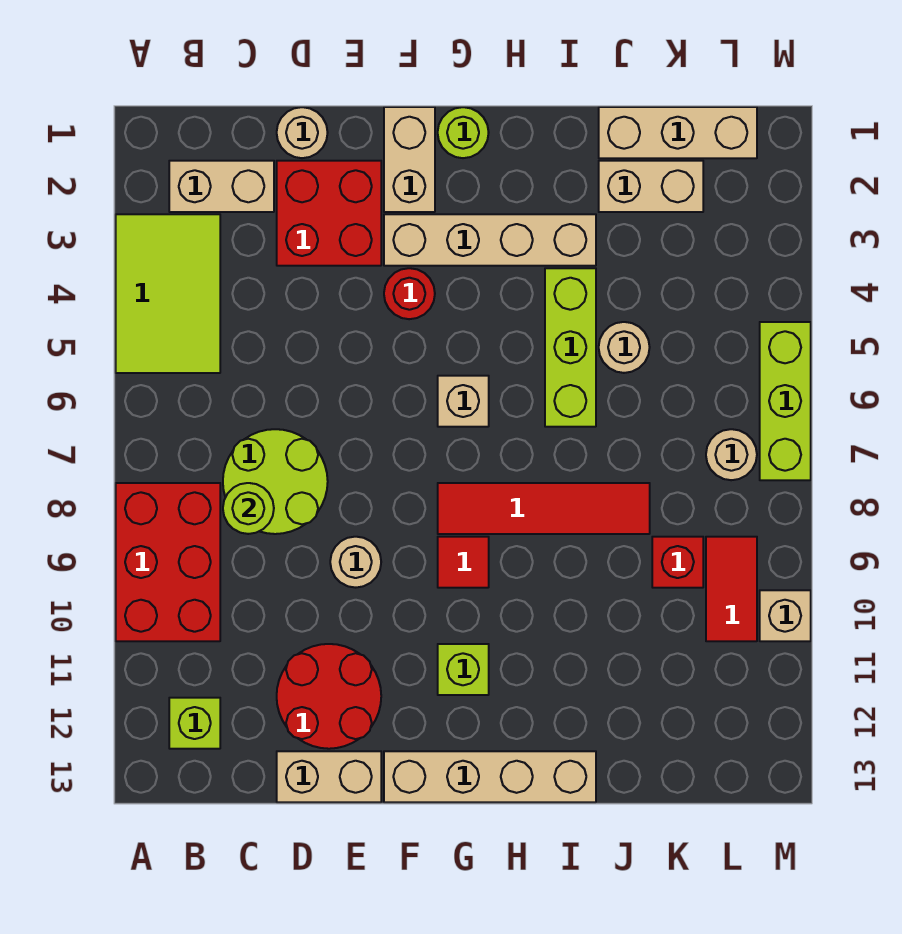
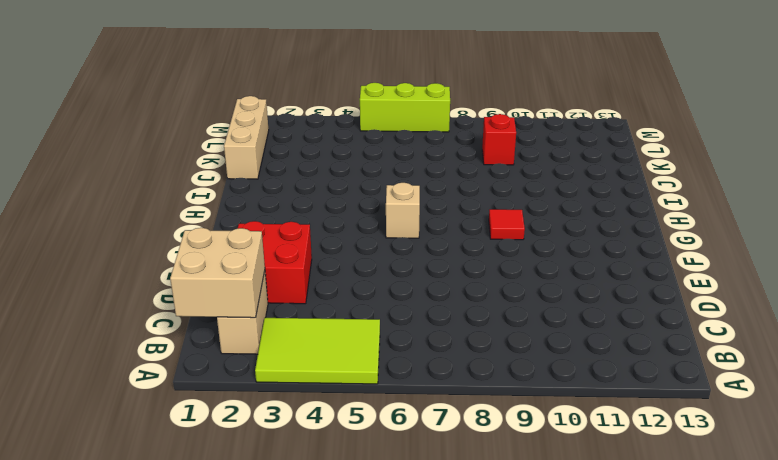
tan 2x2 brick [170,228,265,318] -> none
none -> red 2x3 brick [116,483,220,641]
none -> lime 1x1 brick [169,698,220,749]
none -> lime 2x2 round brick [223,429,328,534]

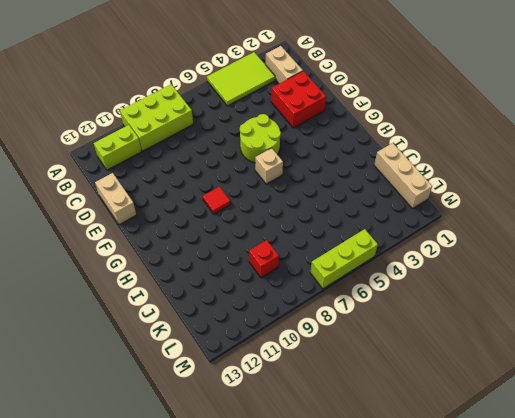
lime 2x3 brick [120,84,193,151] -> red 2x3 brick [116,483,220,641]
lime 1x2 brick [94,125,142,170] -> lime 1x1 brick [169,698,220,749]
lime 2x2 round brick [240,114,281,163] -> lime 2x2 round brick moved to [223,429,328,534]
none -> tan 1x1 round brick [277,107,328,158]
none -> red 2x2 round brick [277,644,381,749]
none -> tan 1x1 round brick [330,537,381,588]

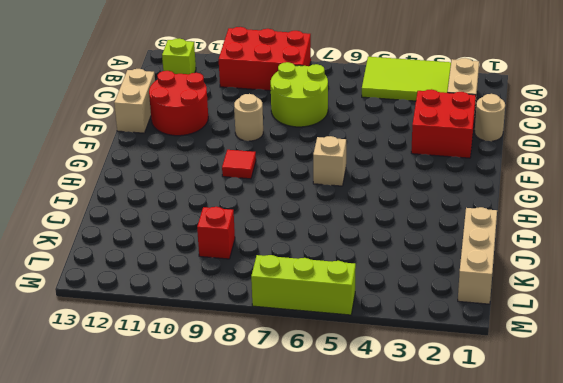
none -> tan 1x2 brick [384,107,435,212]
none -> tan 1x4 brick [384,214,596,266]
none -> red 1x1 round brick [384,268,435,319]

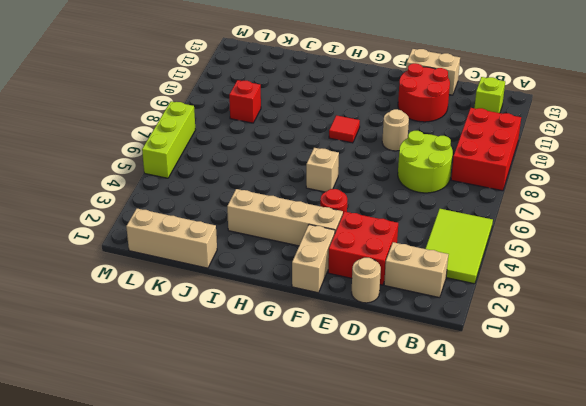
none -> tan 1x4 brick [384,751,596,802]
none -> lime 1x1 round brick [438,107,489,158]
none -> red 1x4 tile [438,483,650,534]

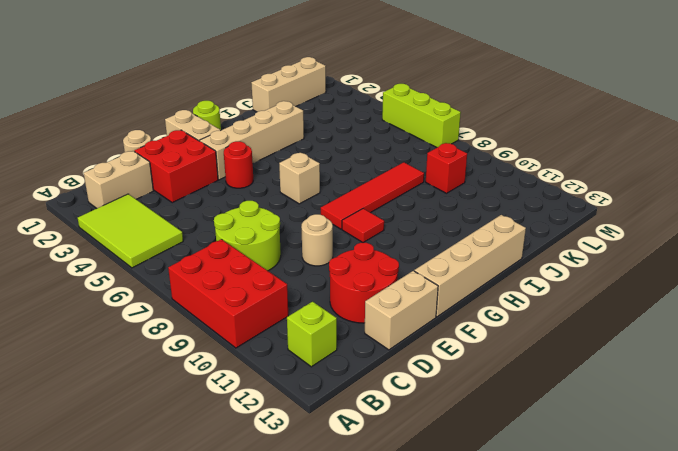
none -> lime 1x1 brick [438,644,489,695]
none -> lime 1x3 brick [545,268,596,427]
none -> tan 1x2 brick [599,161,703,212]

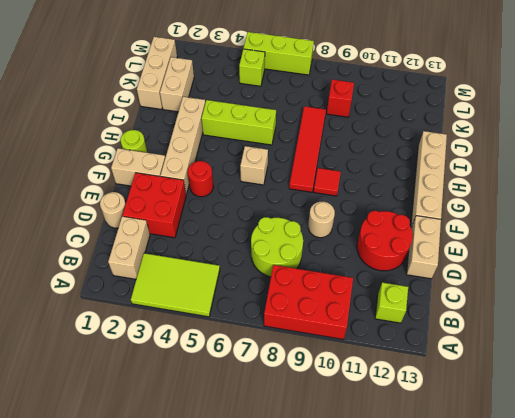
lime 1x1 brick [239,49,265,86] -> lime 1x1 brick moved to [438,644,489,695]
none -> tan 1x1 round brick [599,322,650,373]
none -> tan 1x1 round brick [706,429,757,480]
none -> red 1x2 tile [706,537,757,641]

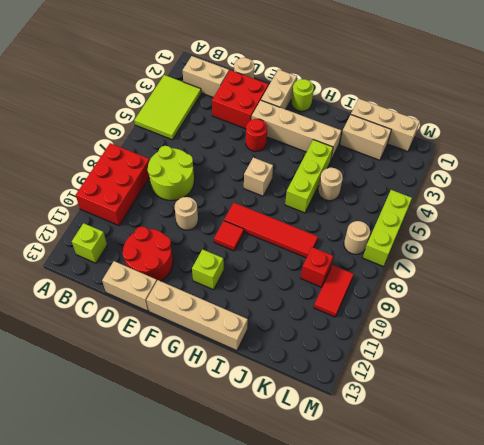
none -> tan 1x1 brick [760,590,811,641]
none -> lime 1x1 round brick [223,483,274,534]

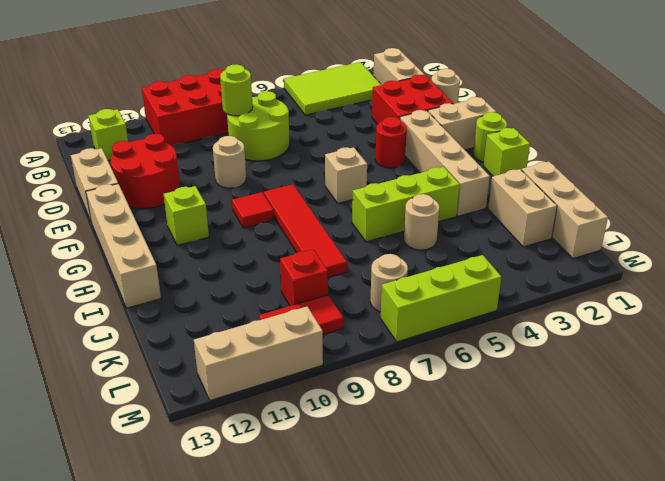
lime 1x1 brick [484,128,530,176] -> none
tan 1x3 brick [194,306,323,401] -> tan 1x1 brick [760,590,811,641]

